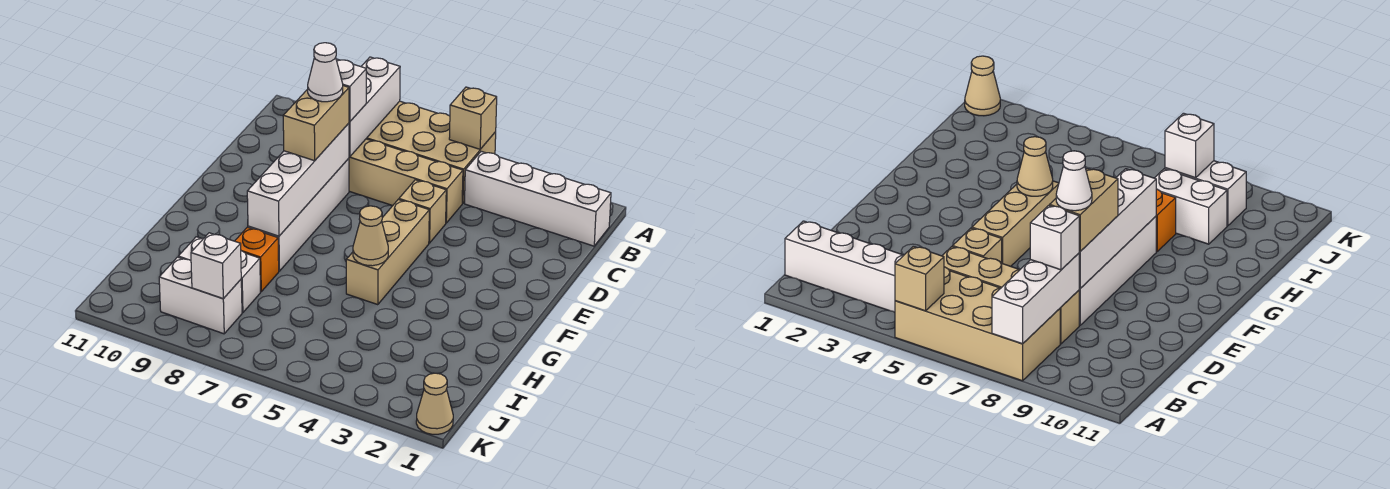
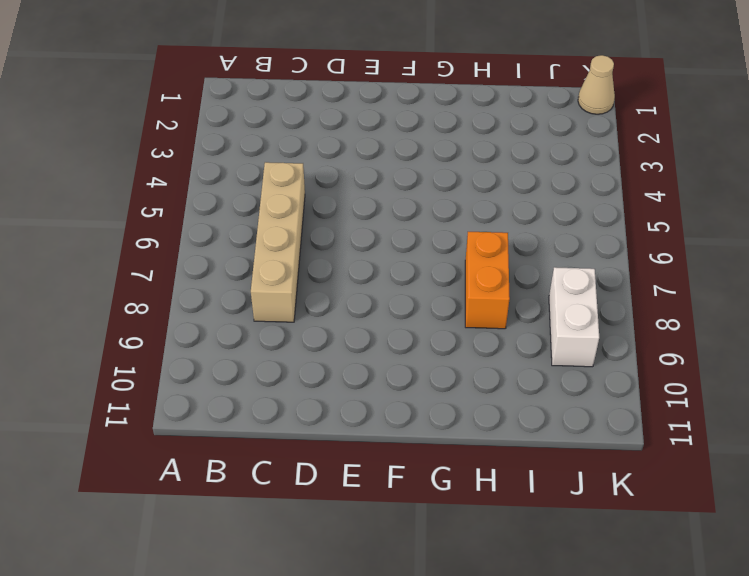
orange 1x2 brick [465,232,510,329] -> orange 1x1 brick [235,227,279,292]
none -> tan 2x4 brick [366,101,496,203]
none -> white 1x4 brick [465,151,611,246]
none -> tan 1x1 brick [399,180,446,243]

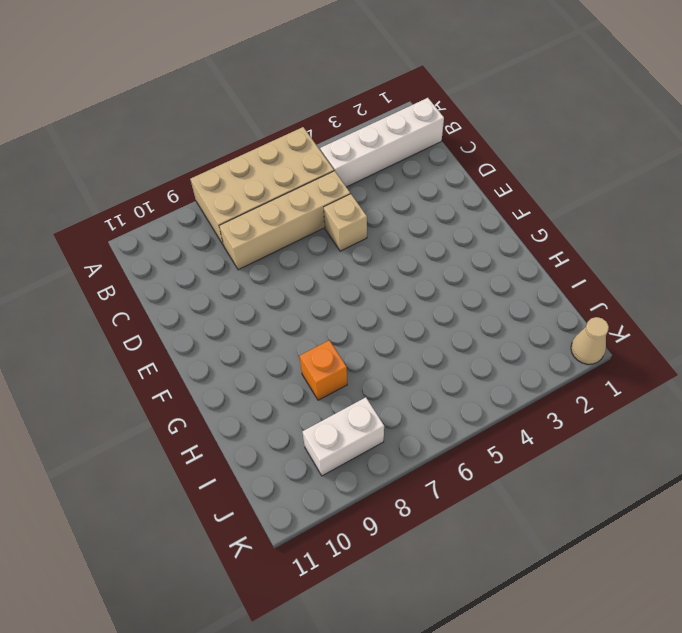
none -> white 1x4 brick [248,158,349,271]
none -> tan 1x3 brick [346,200,429,305]
none -> white 1x2 brick [178,237,260,313]

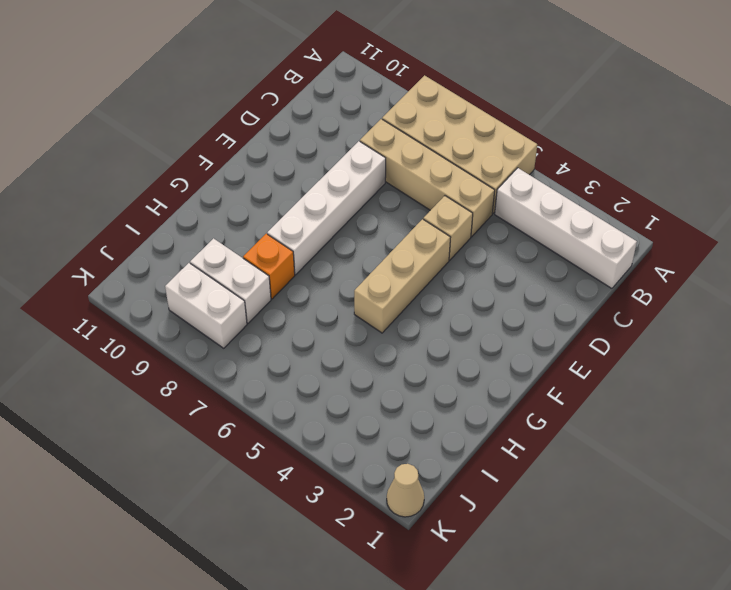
none -> tan 1x1 brick [449,87,497,149]
none -> white 1x3 brick [349,57,400,157]
none -> white 1x4 brick [247,123,349,236]

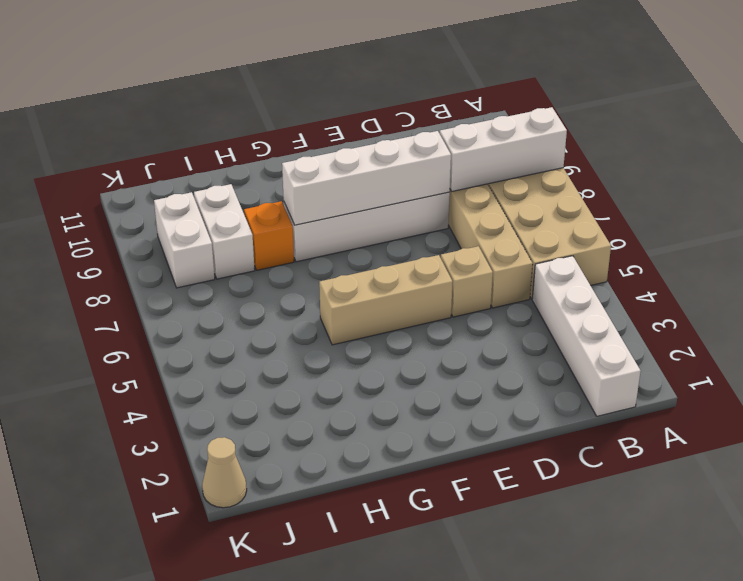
none -> tan 1x1 brick [449,87,497,149]
none -> tan 1x1 cone [353,206,388,266]
none -> white 1x1 brick [191,233,241,299]

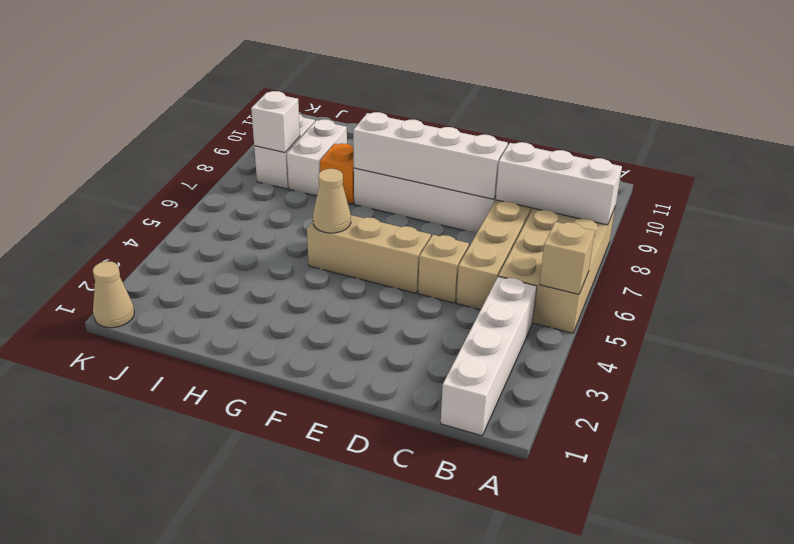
none -> white 1x1 brick [336,59,366,122]
none -> tan 1x2 brick [283,86,349,161]
none -> white 1x1 cone [308,43,343,102]

